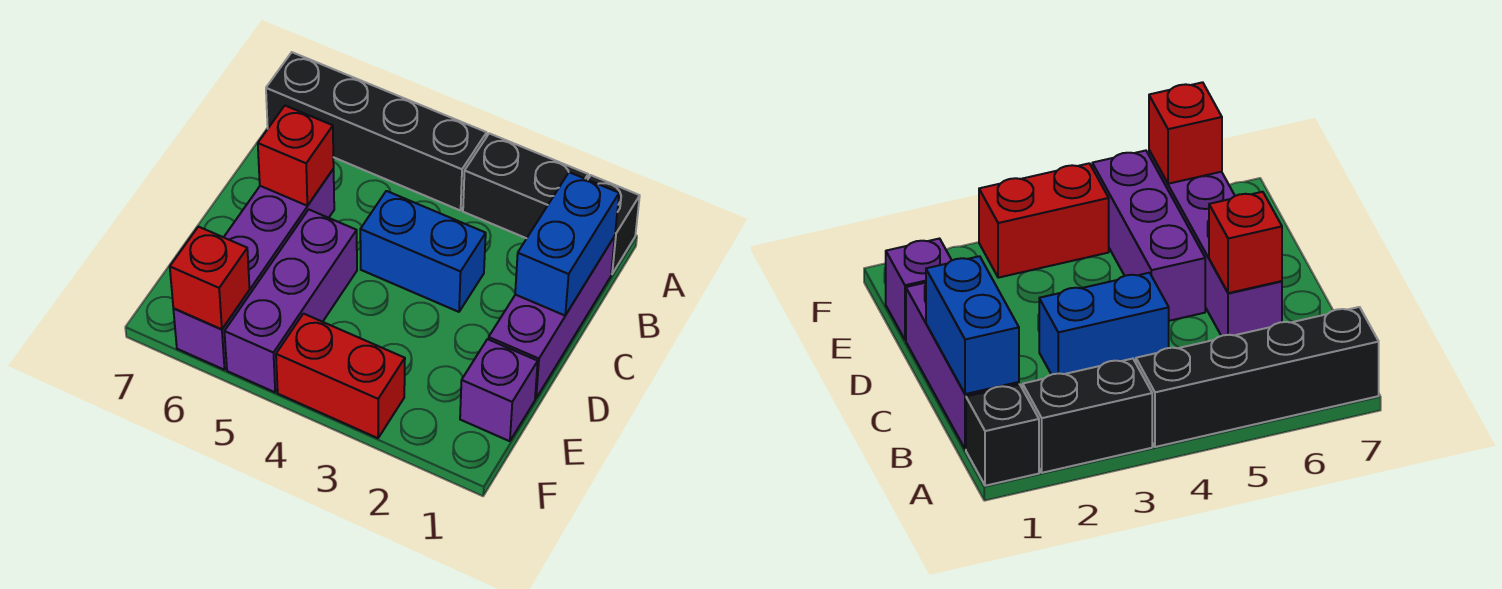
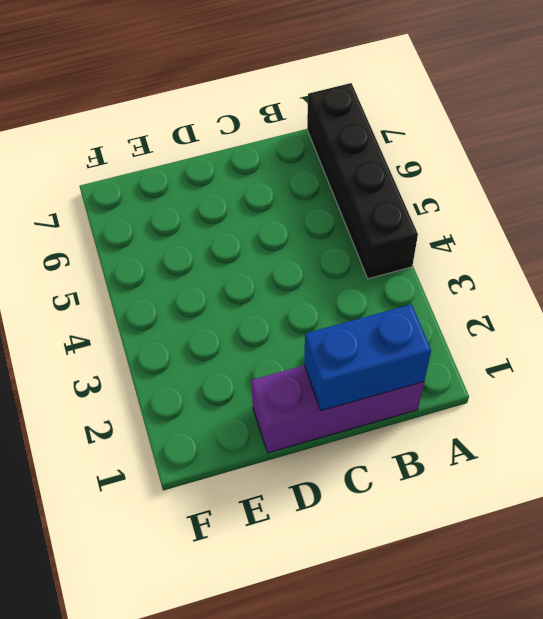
none -> black 1x1 brick [588,175,640,274]
none -> black 1x2 brick [463,133,588,238]
none -> blue 1x2 brick [360,191,486,312]

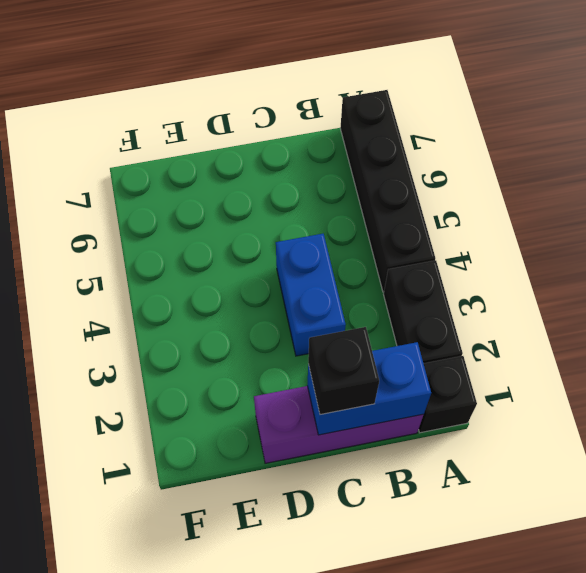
black 1x1 brick [308,327,379,415] -> none
none -> purple 1x4 brick [173,169,334,370]
none -> purple 1x3 brick [224,210,357,392]
none -> purple 1x1 brick [460,339,538,441]

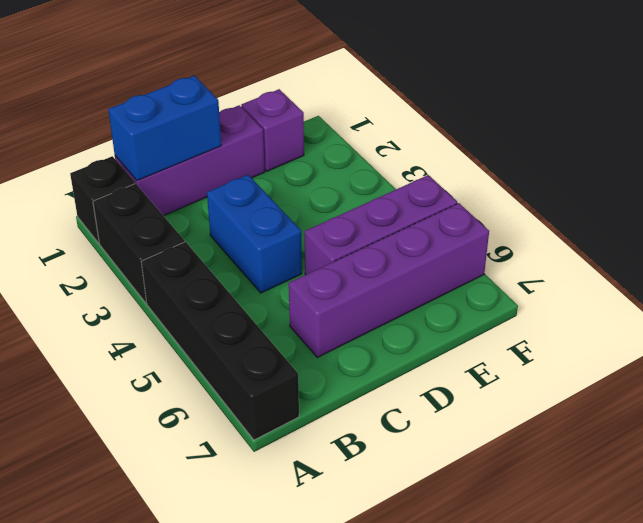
none -> red 1x2 brick [276,314,405,438]
none -> red 1x1 brick [258,106,334,206]
none -> red 1x1 brick [170,227,250,329]

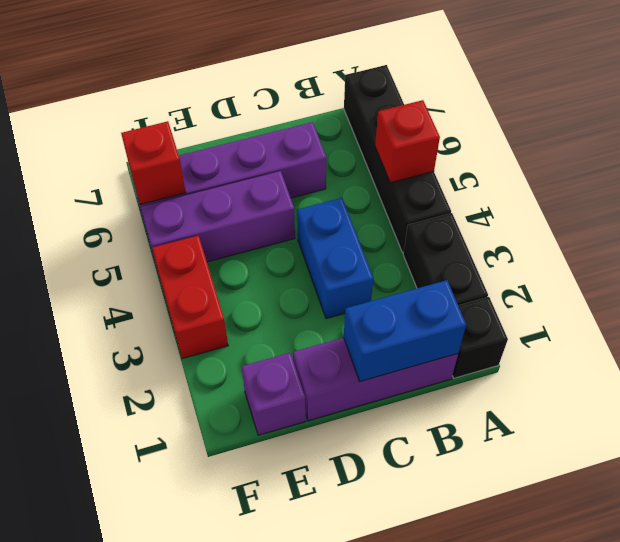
red 1x1 brick [375,100,440,183] -> red 1x1 brick moved to [258,106,334,206]

